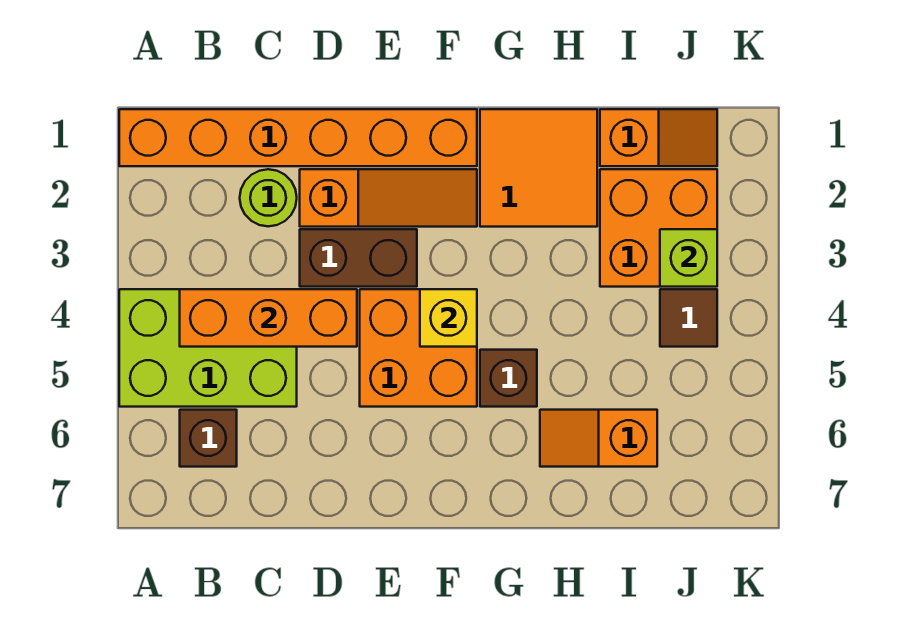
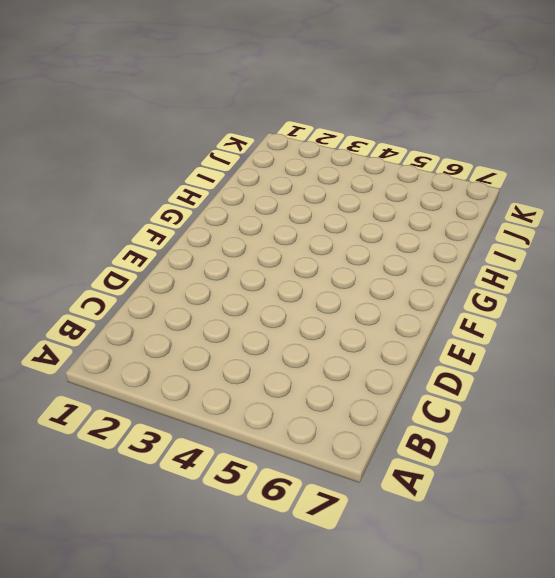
none -> orange 1x6 brick [119,109,477,166]
none -> lime 2x3 brick [119,289,297,407]
none -> brown 1x1 brick [180,410,237,467]

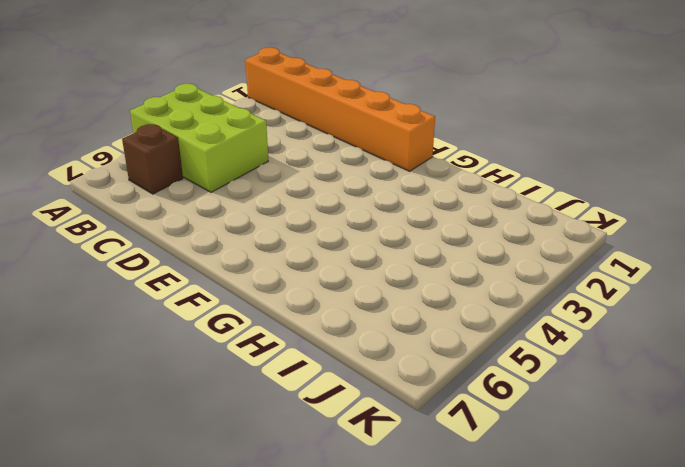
none -> lime 1x1 round brick [240,169,297,226]
none -> orange 1x3 slope [300,169,477,227]
none -> brown 1x2 brick [300,229,417,287]

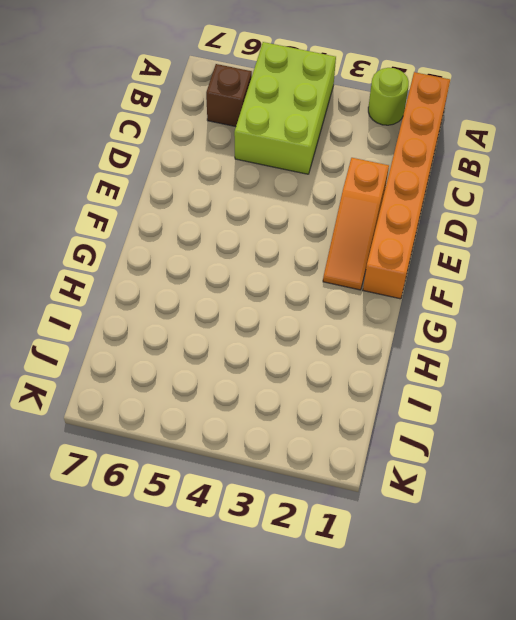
lime 1x1 round brick [368,68,409,125] -> lime 1x1 round brick moved to [240,169,297,226]
none -> brown 1x2 brick [300,229,417,287]
none -> orange 2x2 brick [360,289,477,407]
none -> orange 2x2 tile [480,109,597,227]

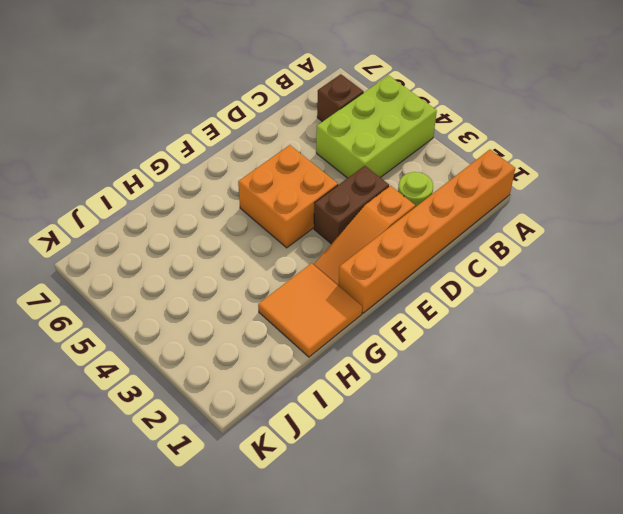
none -> brown 1x1 brick [480,350,537,407]
none -> orange 1x2 slope [540,410,657,467]
none -> orange 1x2 slope [600,109,717,166]

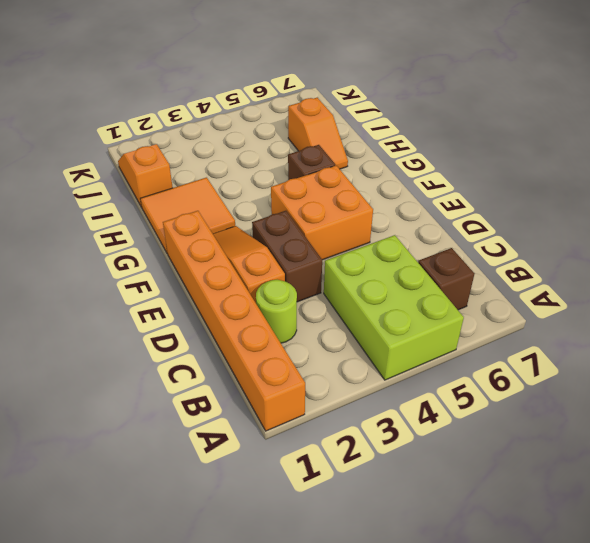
none -> orange 2x2 brick [600,169,717,287]
none -> brown 1x1 tile [660,289,717,347]
none -> orange 1x3 brick [180,289,357,347]

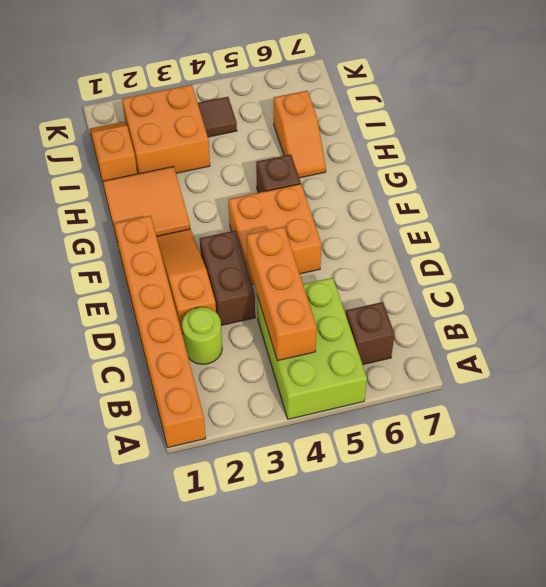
none -> yellow 1x1 brick [420,289,477,347]
none -> lime 1x1 brick [660,229,717,287]

